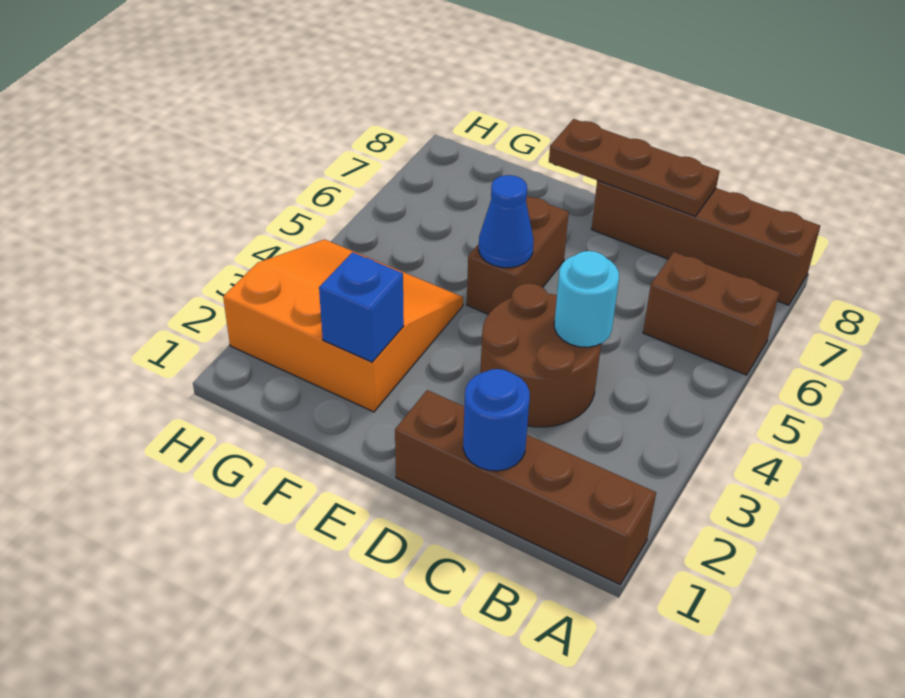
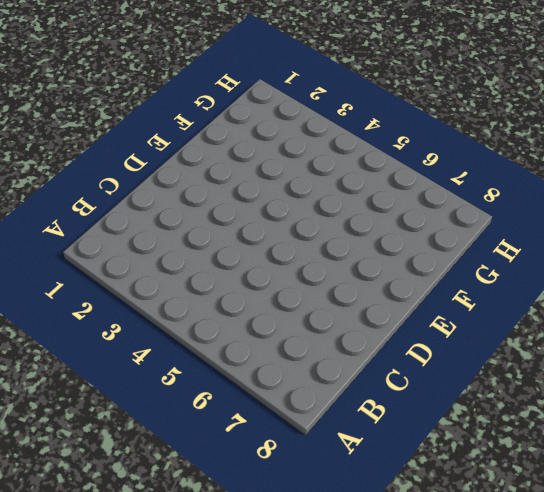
none -> brown 1x4 brick [395,390,656,584]
none -> brown 1x2 brick [643,252,779,375]

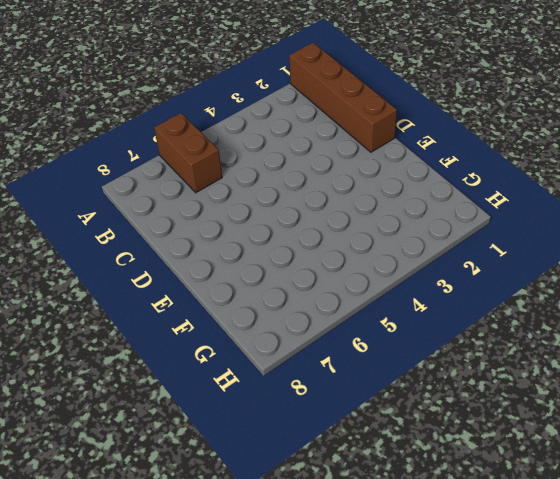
none -> brown 1x4 brick [592,180,820,305]
none -> brown 2x2 round brick [480,283,601,427]

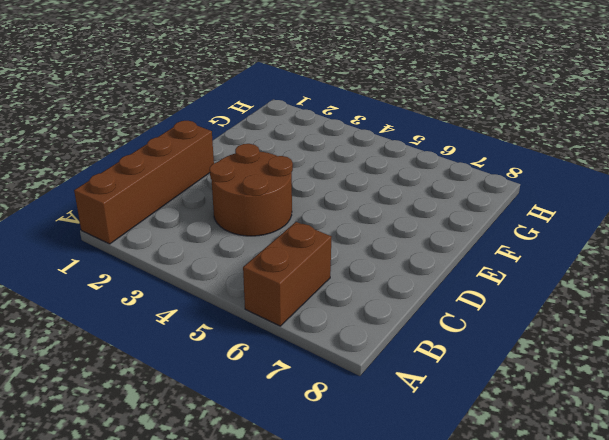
none -> brown 1x4 brick [592,180,820,305]
none -> brown 1x2 brick [467,196,569,314]

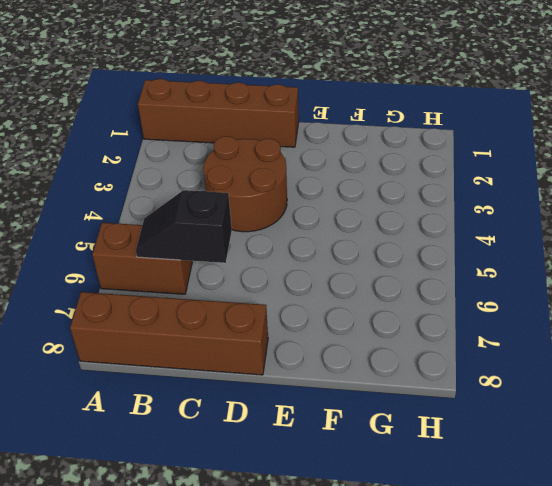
black 1x2 slope [136,190,232,263] -> none
none -> brown 1x2 brick [467,196,569,314]
none -> orange 3x3 slope [223,239,463,412]

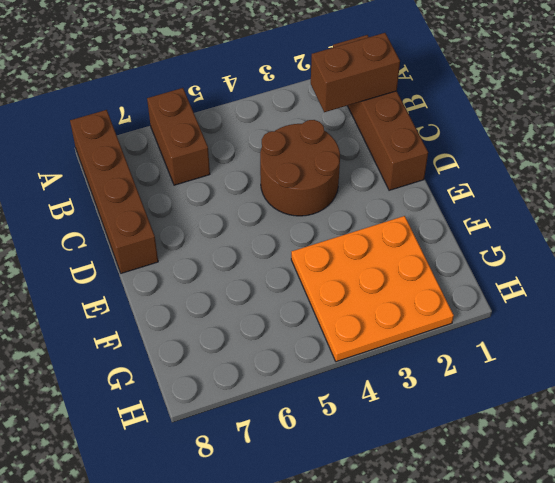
brown 1x2 brick [311,33,400,112] -> brown 1x2 brick moved to [467,196,569,314]
orange 3x3 plate [291,216,454,362] -> orange 3x3 slope [223,239,463,412]
none -> blue 1x1 round brick [463,369,530,471]
none -> cyan 1x1 round brick [554,251,619,347]

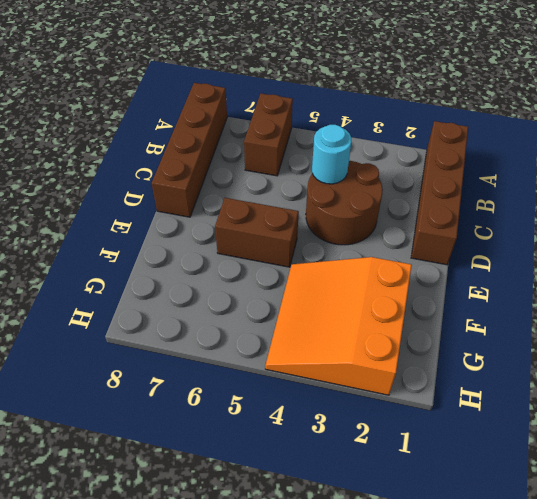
none -> blue 1x1 round brick [463,369,530,471]
none -> brown 1x3 plate [549,119,719,216]

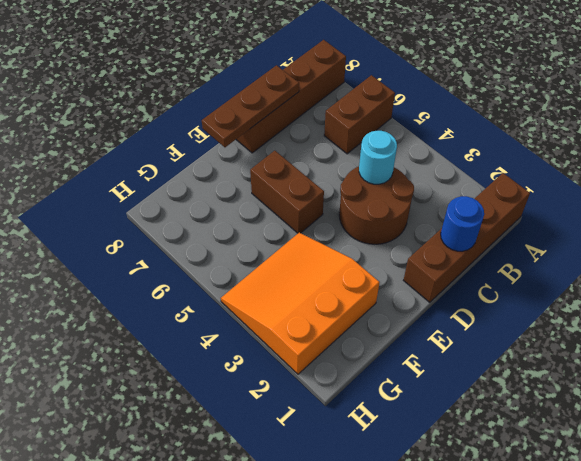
none -> blue 1x1 cone [478,175,534,268]
none -> blue 1x1 brick [319,252,404,362]

